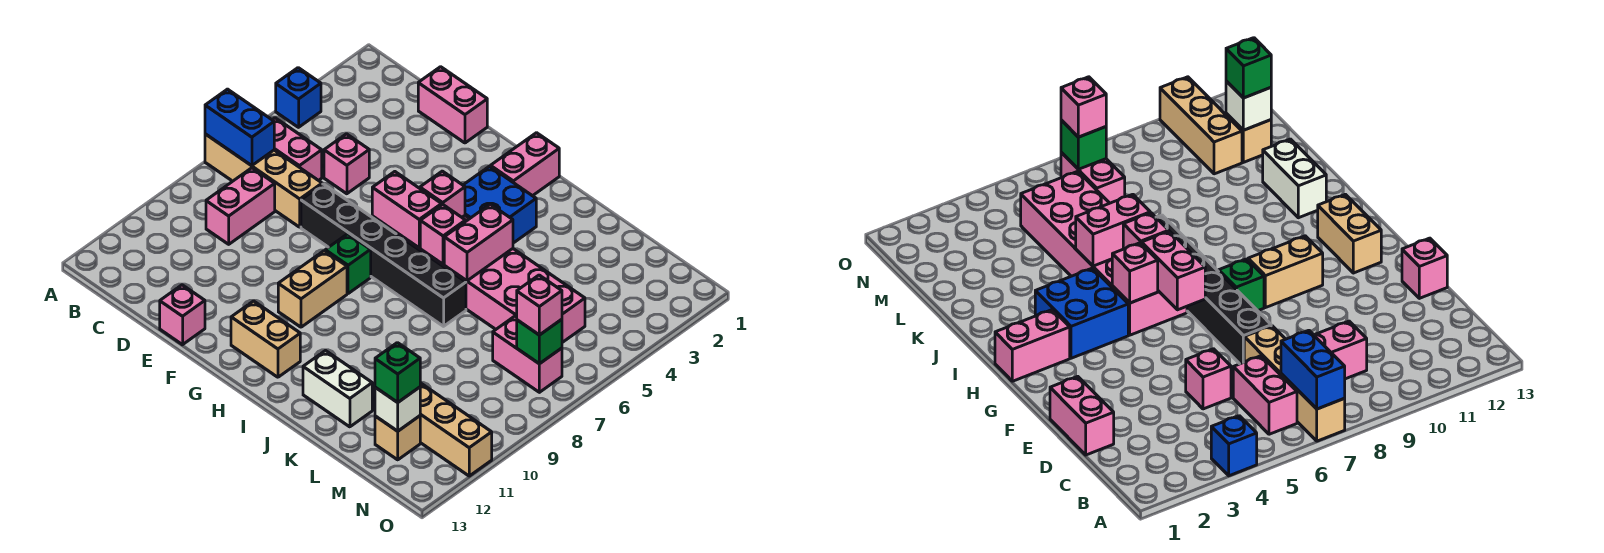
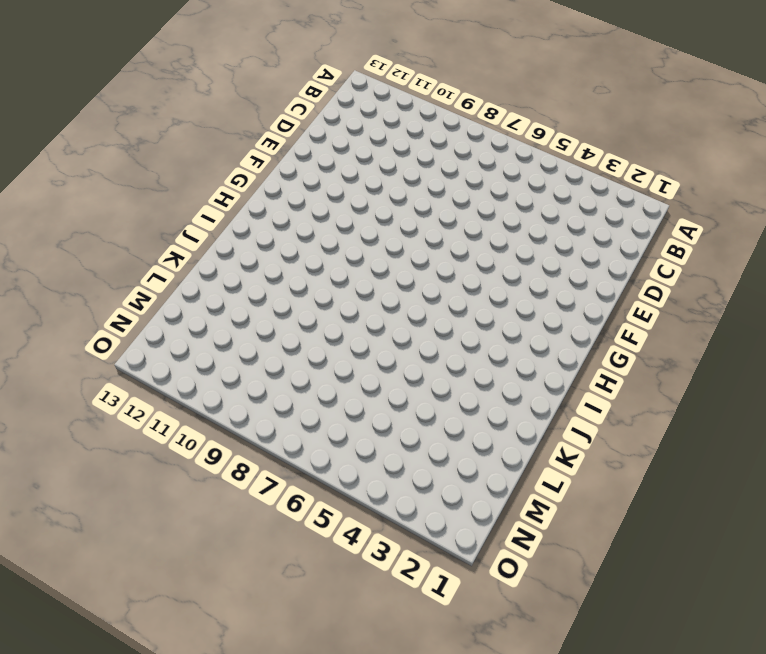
none -> blue 1x1 brick [276,68,321,127]
none -> tan 1x4 brick [205,134,322,227]
none -> pink 1x2 brick [272,118,322,181]

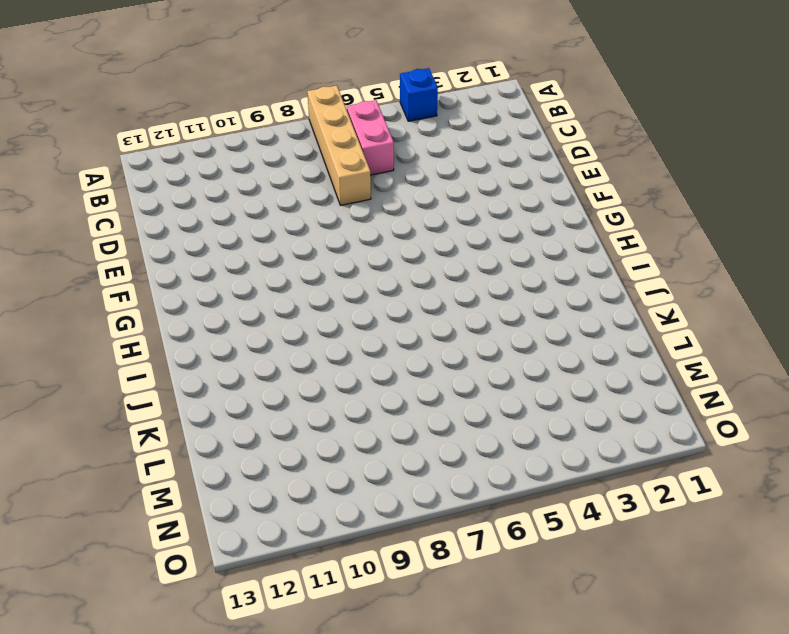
none -> pink 1x2 brick [206,168,275,244]
none -> pink 1x2 brick [418,67,487,143]
none -> pink 1x1 brick [324,134,369,194]

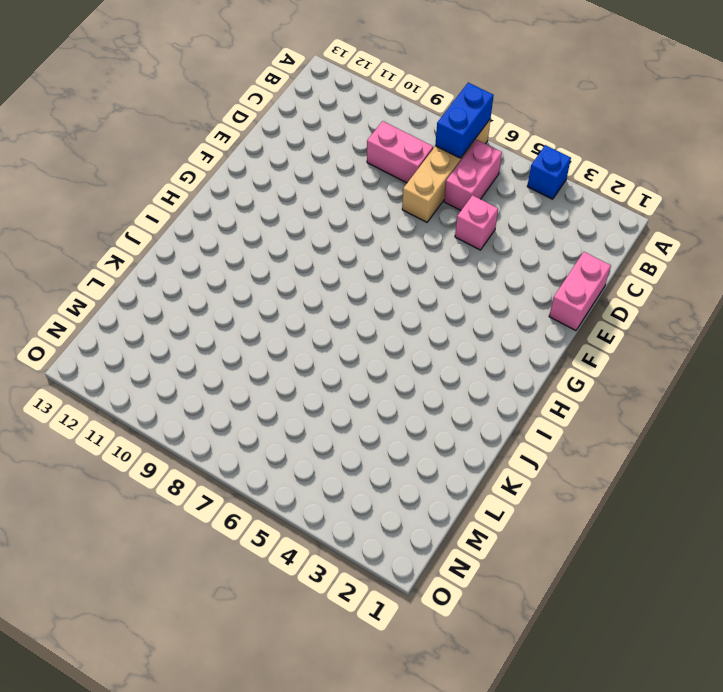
none -> black 1x6 brick [301,184,466,326]
none -> pink 1x1 brick [160,285,205,345]
none -> green 1x1 brick [325,234,371,294]

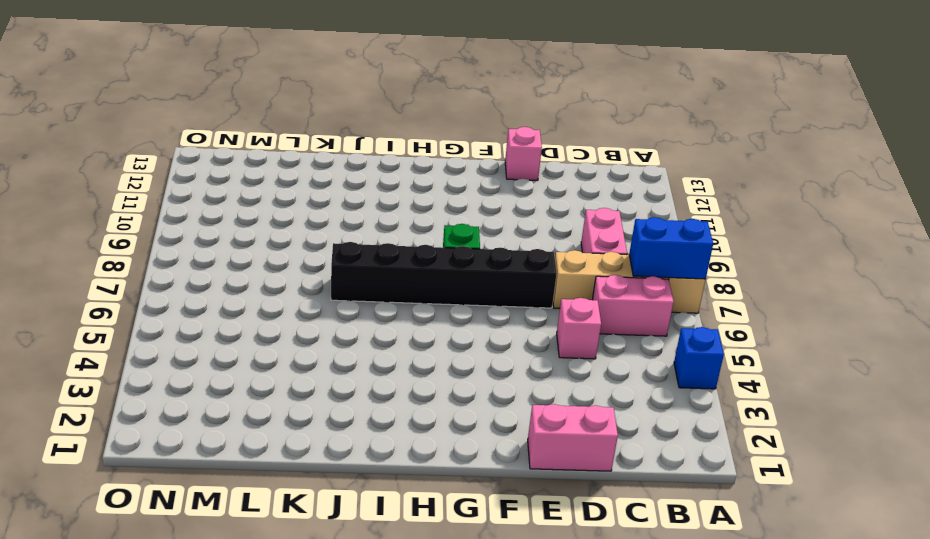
none -> tan 1x2 brick [278,251,347,327]
none -> tan 1x2 brick [231,301,300,377]
none -> pink 1x2 brick [491,133,559,196]

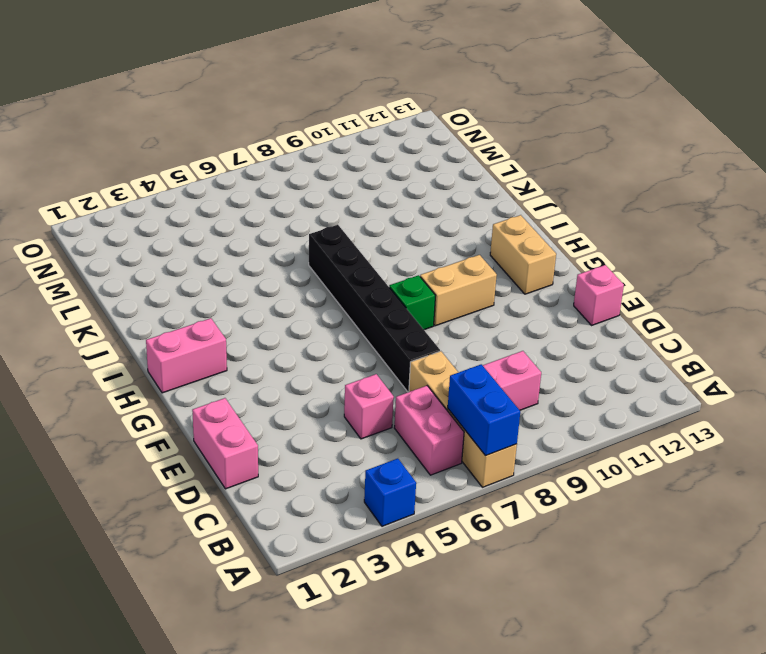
none -> blue 2x2 brick [463,166,536,243]
none -> pink 2x6 brick [396,216,585,342]
none -> white 1x2 brick [303,351,372,427]

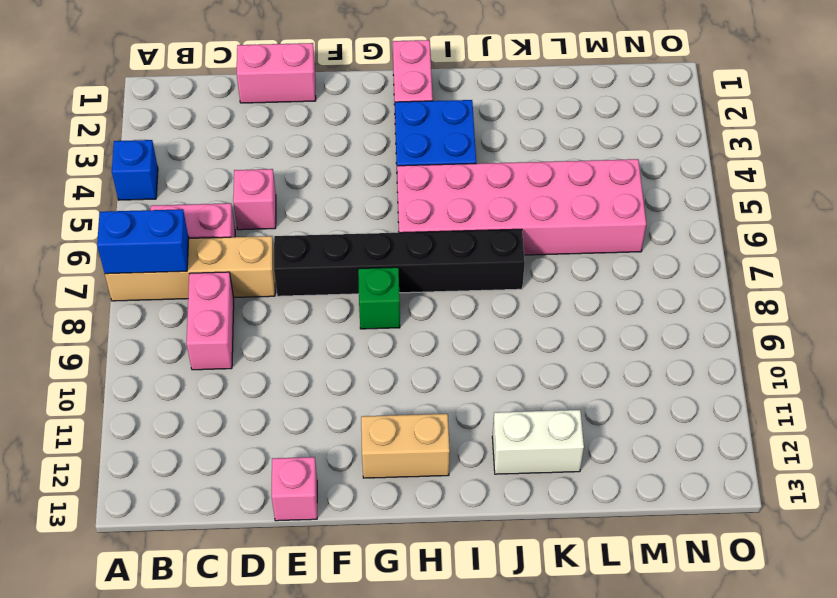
none -> tan 1x2 brick [278,251,347,327]
none -> pink 1x2 brick [493,316,562,392]
none -> tan 1x3 brick [420,383,492,476]

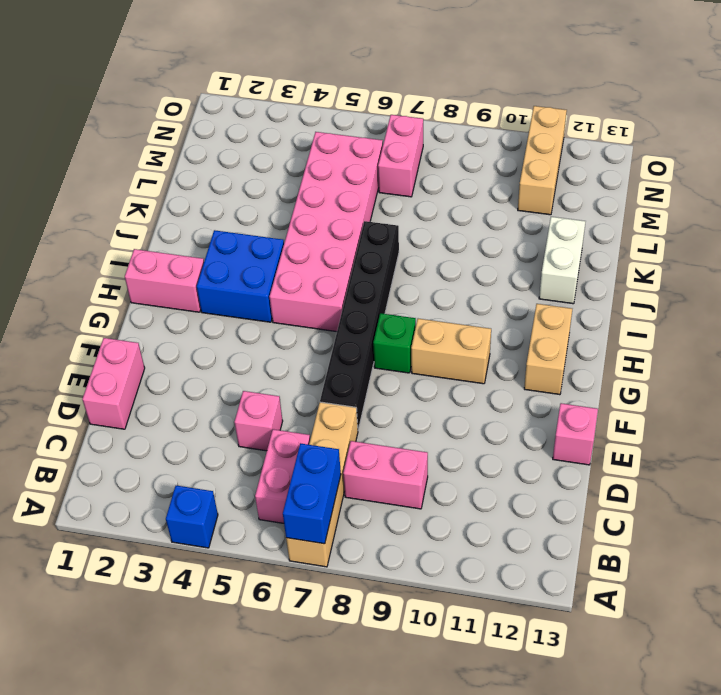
none -> tan 1x1 brick [375,416,420,460]
none -> pink 1x2 brick [372,172,442,248]
none -> pink 1x1 brick [420,171,465,217]

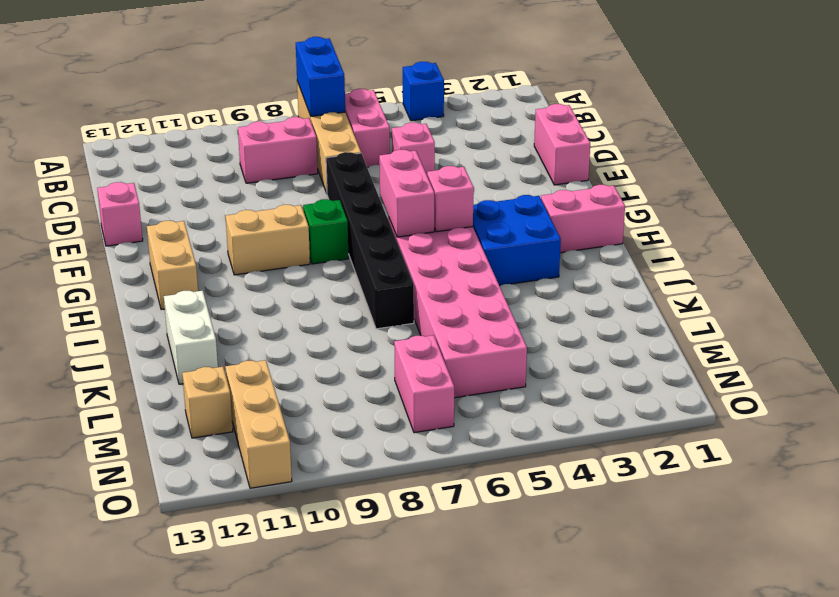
none -> pink 1x1 brick [420,205,466,264]
none -> pink 1x2 brick [444,204,513,281]
none -> white 1x1 brick [375,387,420,431]

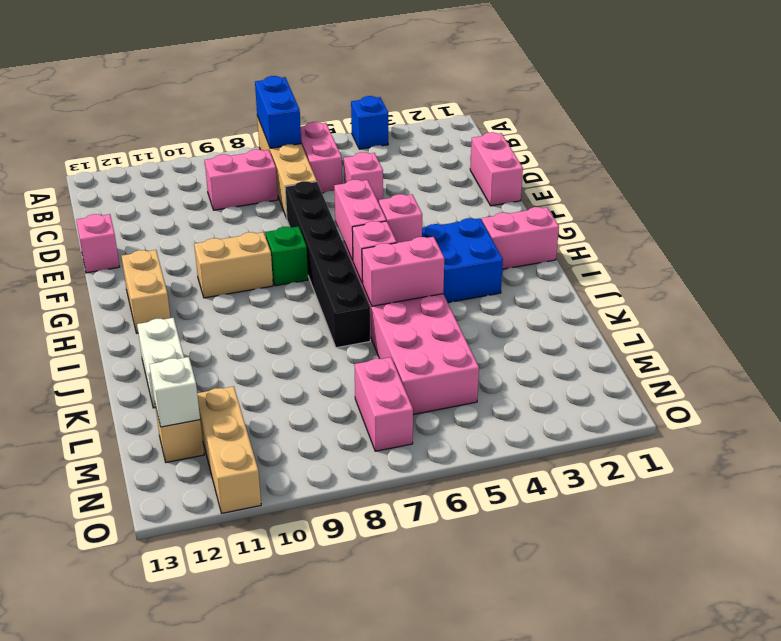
none -> green 1x1 brick [517,319,562,364]
none -> green 1x1 brick [375,343,420,402]
none -> pink 1x1 brick [517,275,562,335]

